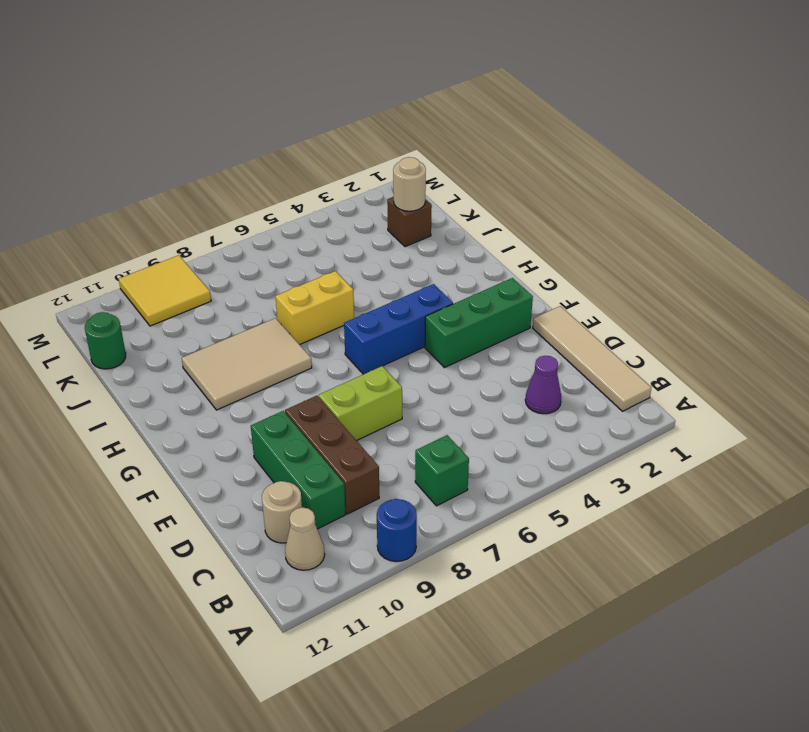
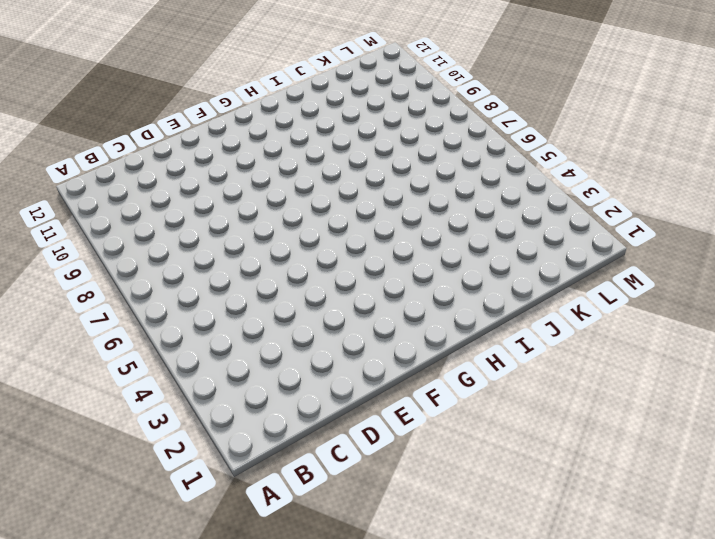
none -> blue 1x1 round brick [377,499,417,562]
none -> tan 1x4 tile [533,306,651,411]
none -> green 1x1 brick [415,435,469,506]

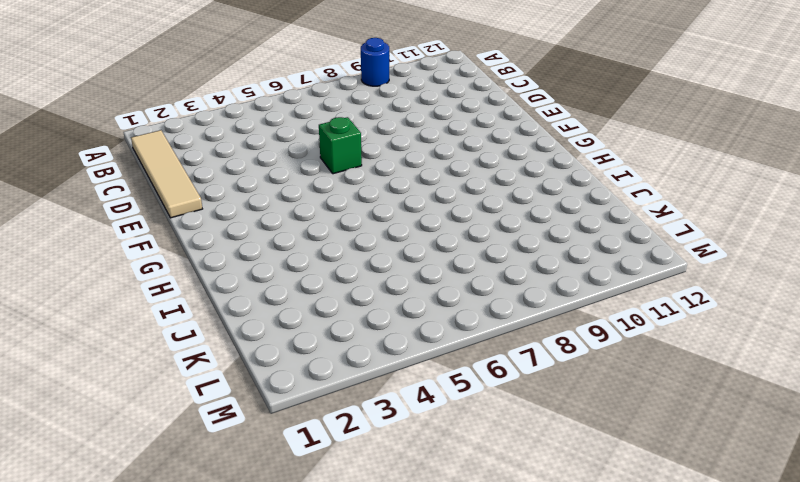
green 1x1 brick [319,117,362,174] -> green 1x1 brick moved to [415,435,469,506]
none -> tan 1x1 cone [285,507,325,570]
none -> purple 1x1 cone [525,356,561,414]
none -> brown 1x3 brick [285,396,379,514]

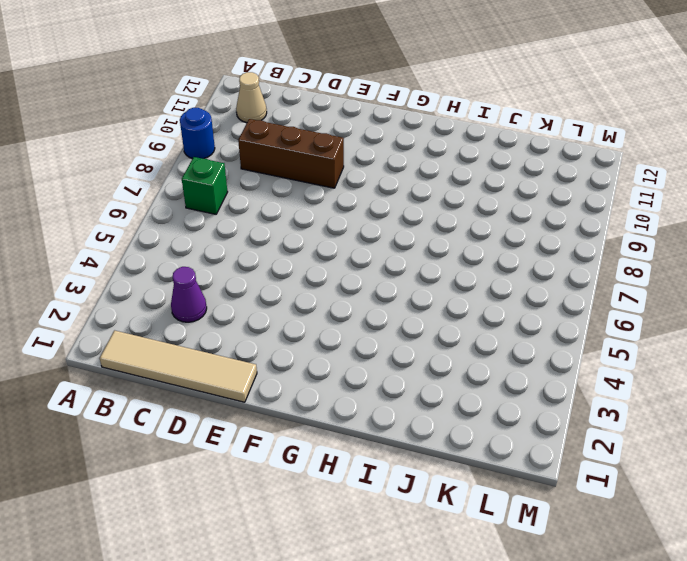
none -> green 1x3 brick [251,411,346,529]
none -> tan 1x1 round brick [262,481,302,543]
none -> lime 1x2 brick [319,366,402,441]

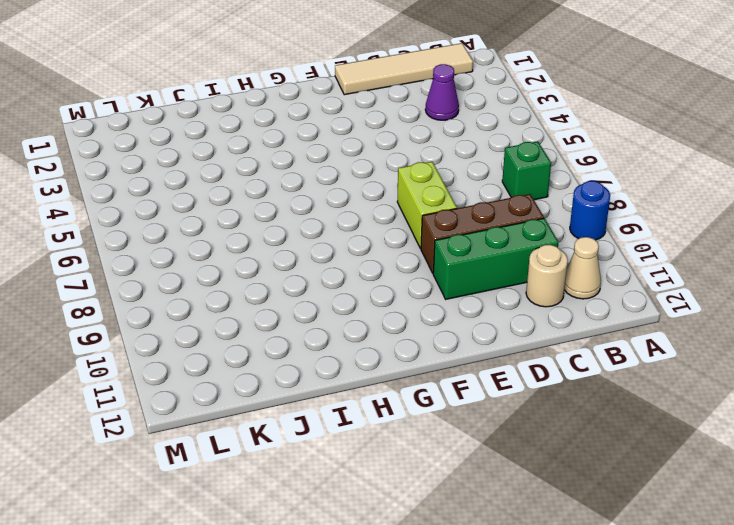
none -> green 1x3 brick [425,278,533,368]
none -> blue 1x3 brick [344,284,453,374]
none -> tan 2x3 tile [182,318,312,410]

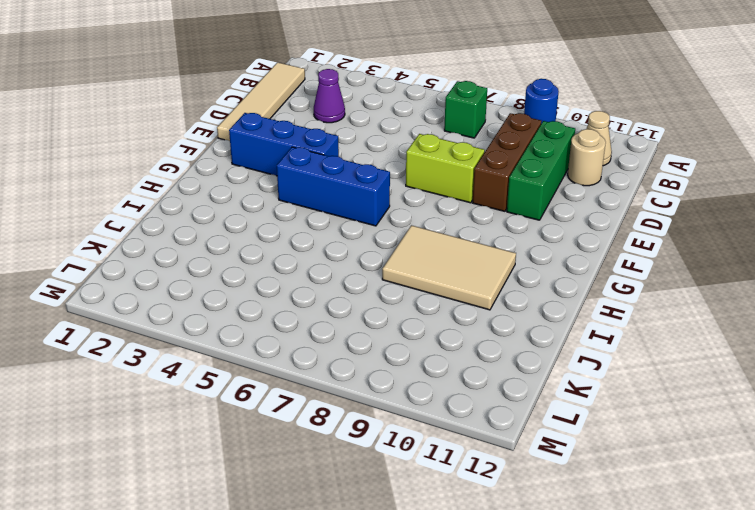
blue 1x3 brick [229,113,339,176] -> green 1x3 brick [425,278,533,368]
none -> yellow 1x2 brick [275,271,354,345]
none -> brown 1x1 brick [387,197,432,247]
none -> green 1x1 round brick [85,312,126,369]

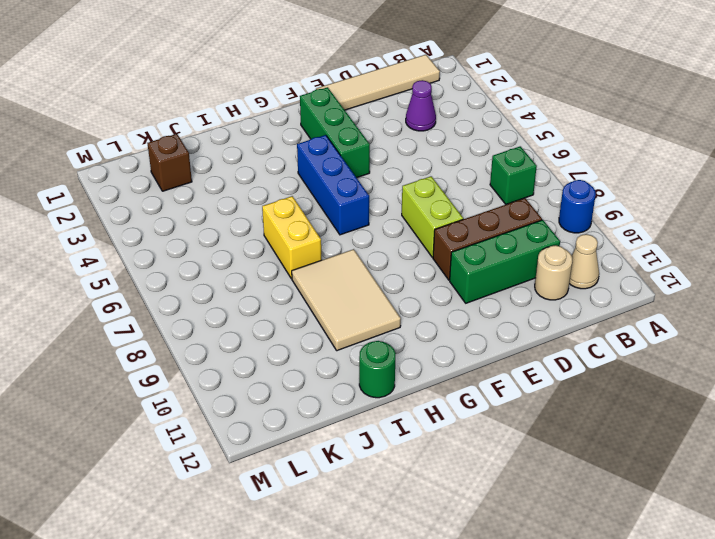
green 1x1 round brick [359,341,396,398] -> green 1x1 round brick moved to [85,312,126,369]
none -> yellow 2x2 tile [119,255,211,326]
none -> tan 1x1 round brick [393,157,426,211]

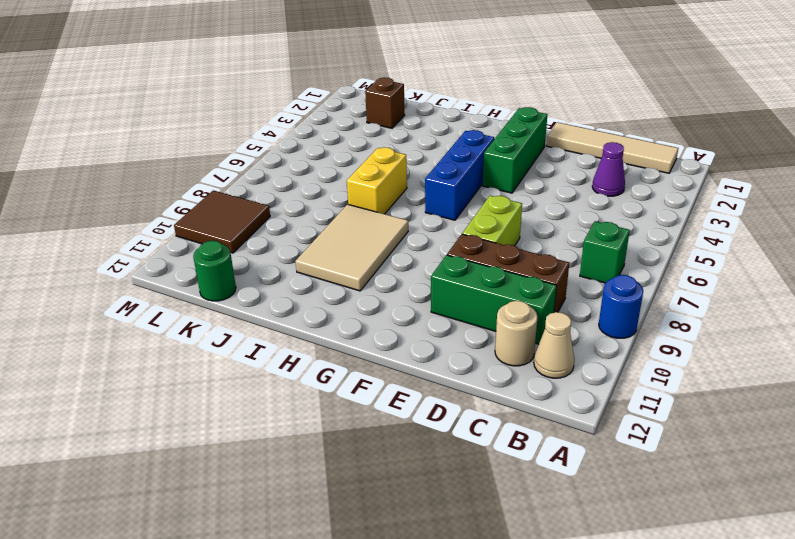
brown 2x2 tile [174,190,270,253] -> yellow 2x2 tile [119,255,211,326]
none -> tan 1x1 round brick [393,157,426,211]

